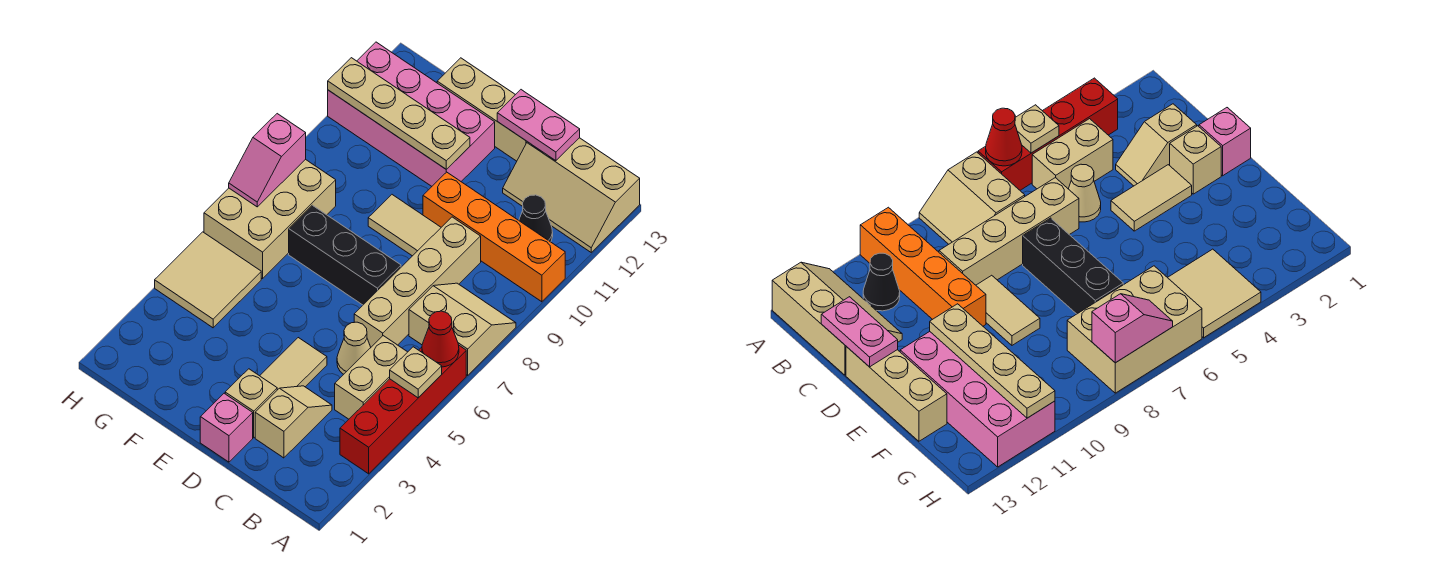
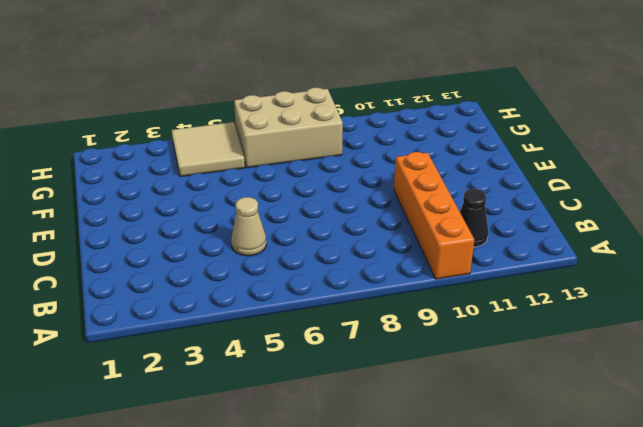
none -> red 1x4 brick [340,346,466,474]
none -> tan 2x2 slope [409,283,516,375]
none -> tan 2x3 slope [503,138,640,252]

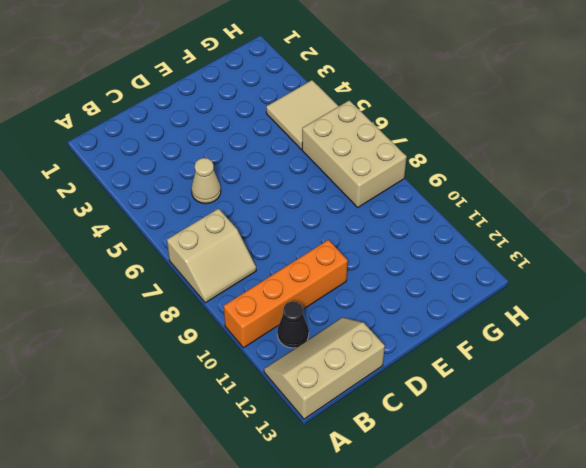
none -> red 1x4 brick [340,346,466,474]
none -> tan 1x2 brick [335,336,407,419]
none -> tan 1x2 slope [255,386,332,458]

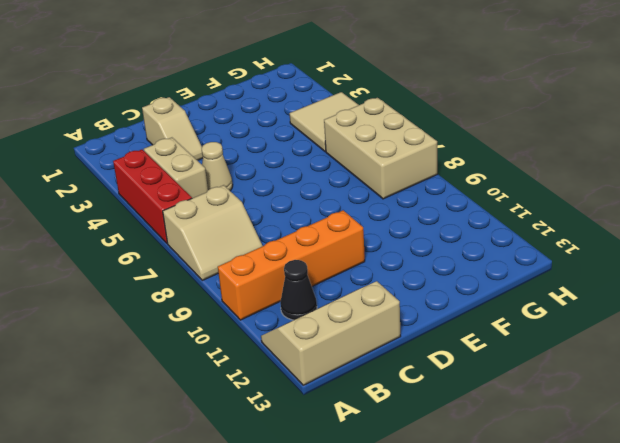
red 1x3 brick [113,150,192,244] -> red 1x4 brick [340,346,466,474]
none -> tan 1x4 brick [354,217,481,347]
none -> pink 1x1 brick [200,393,253,462]
none -> tan 1x1 brick [225,369,277,438]

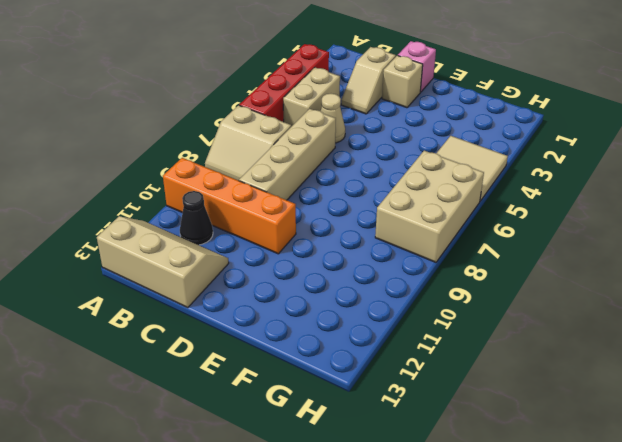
none -> tan 1x2 tile [260,338,327,390]
none -> black 1x3 brick [289,205,401,305]
none -> tan 1x2 tile [368,195,441,256]

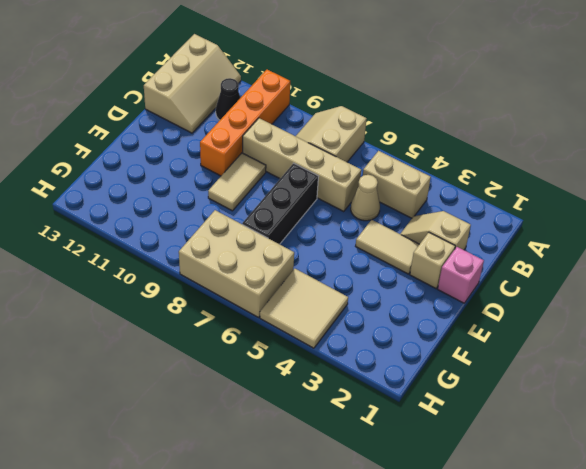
none -> red 1x4 brick [340,346,466,474]
none -> tan 1x3 brick [437,58,527,161]
none -> pink 2x4 brick [328,42,495,186]

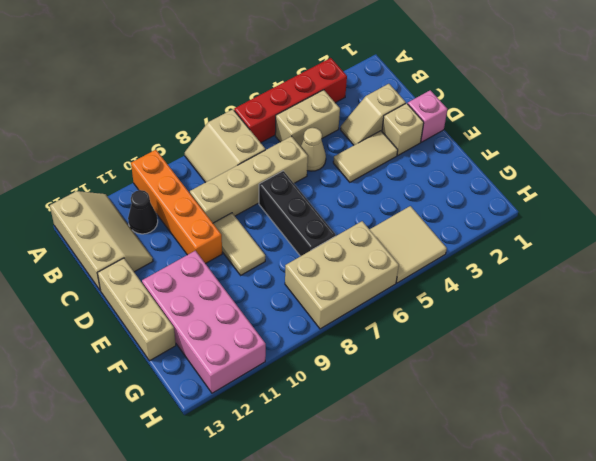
none -> tan 1x1 plate [390,347,442,398]
none -> red 1x1 cone [422,311,459,367]
none -> pink 1x2 plate [497,90,580,161]

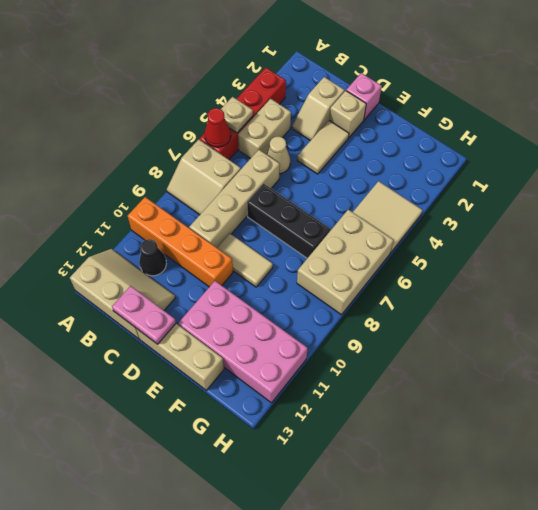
none -> tan 1x4 plate [328,58,470,170]
none -> pink 1x2 slope [229,114,306,207]

